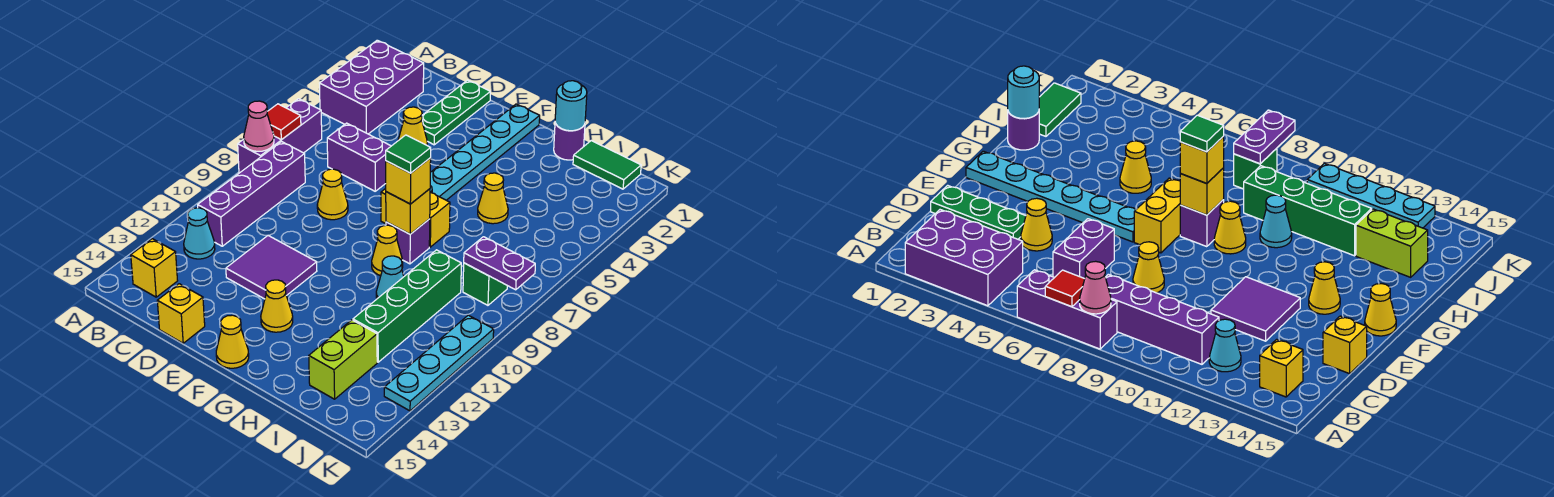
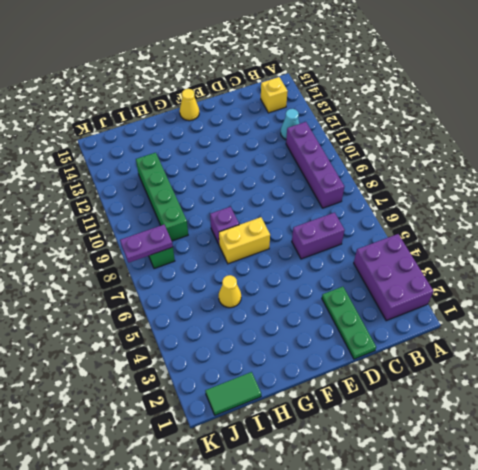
none -> purple 1x3 brick [238,99,322,173]
none -> yellow 1x1 cone [398,107,427,145]
none -> yellow 1x1 cone [317,169,348,220]
none -> purple 2x2 tile [226,235,317,299]

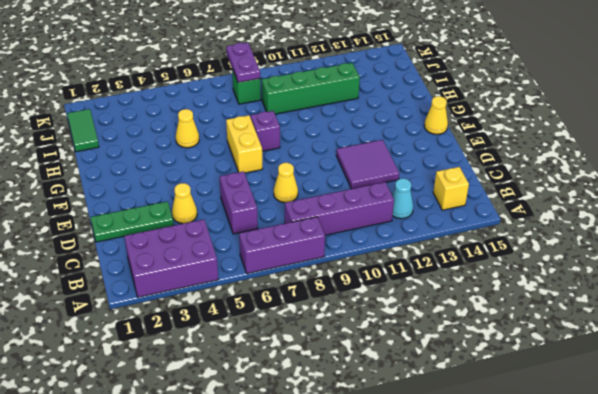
none -> yellow 1x1 brick [157,284,205,343]
none -> cyan 1x6 plate [430,104,540,200]
none -> yellow 1x1 cone [261,280,293,332]
none -> yellow 1x1 cone [372,225,403,276]

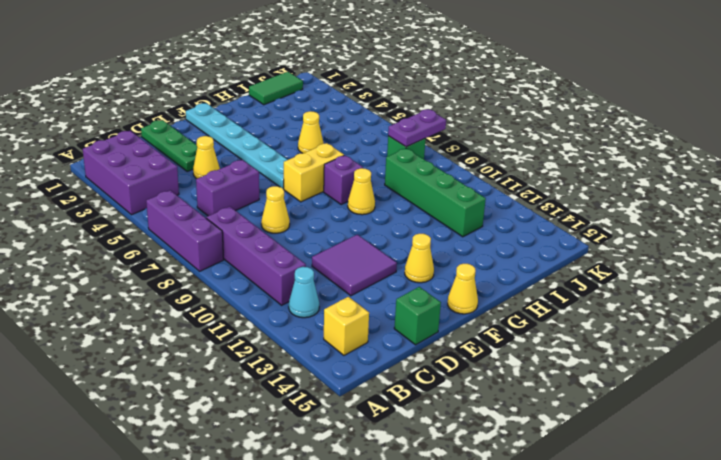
green 1x1 brick [394,287,441,345] -> yellow 1x1 brick [157,284,205,343]
none -> purple 1x1 round brick [554,123,585,160]
none -> cyan 1x1 cone [376,256,404,299]
none -> lime 1x2 brick [309,320,377,399]
none -> cyan 1x4 plate [384,315,494,411]

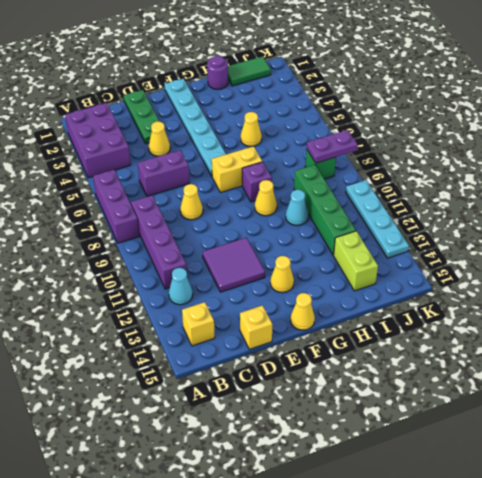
none -> red 1x1 tile [267,104,301,140]
none -> pink 1x1 cone [244,101,274,151]
none -> yellow 1x1 brick [386,189,430,234]
none -> cyan 1x1 round brick [555,81,587,131]

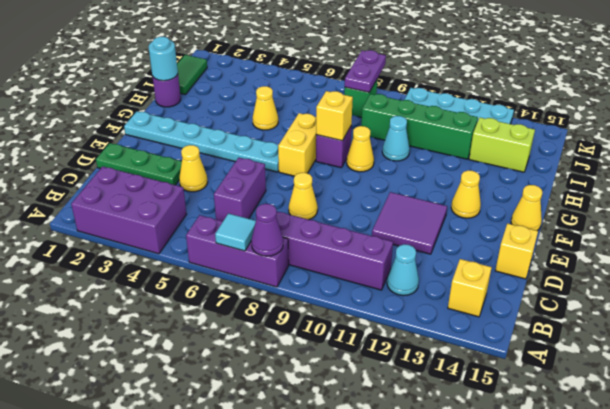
cyan 1x1 tile [215,214,256,251] -> red 1x1 tile [267,104,301,140]
purple 1x1 cone [251,204,283,256] -> pink 1x1 cone [244,101,274,151]
none -> yellow 1x1 brick [386,158,431,204]
none -> green 1x1 tile [386,135,431,173]

